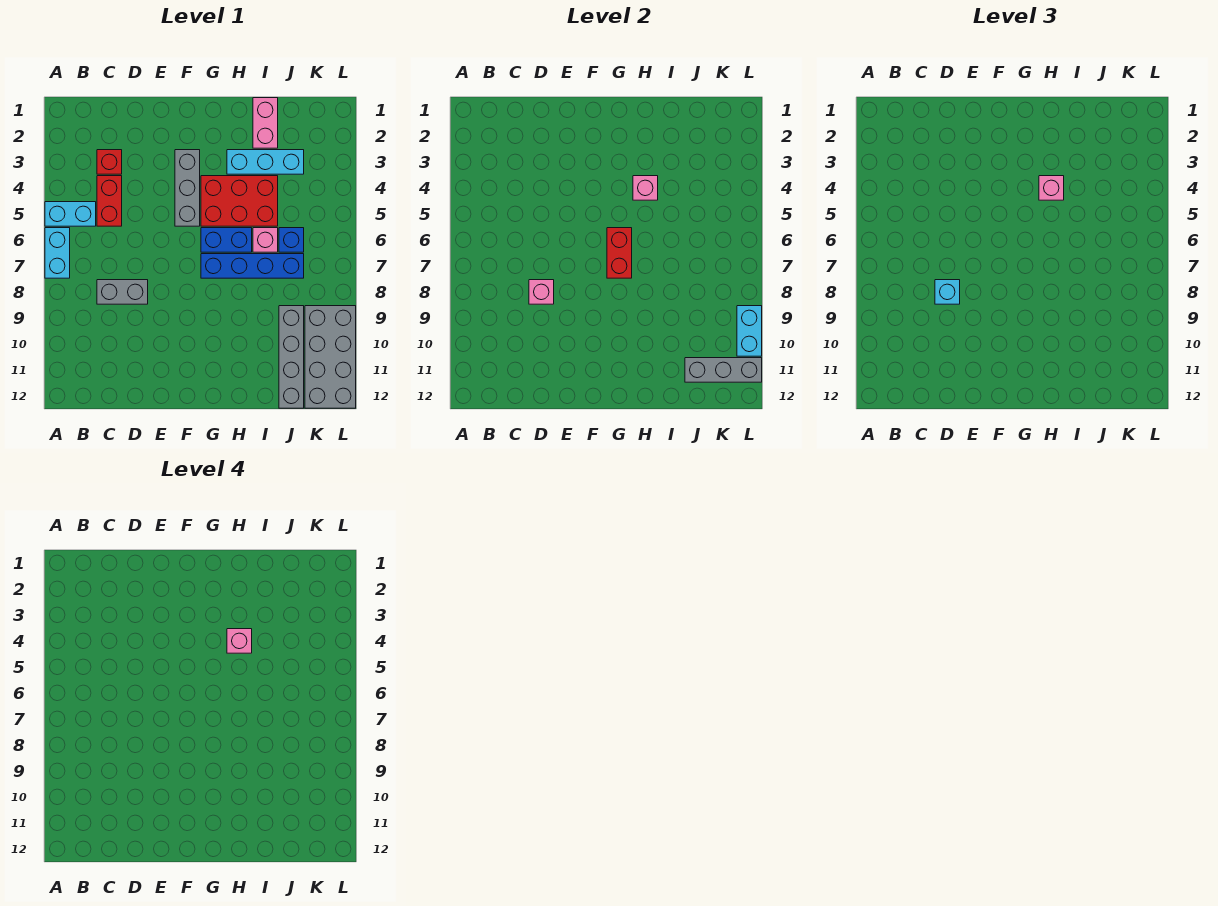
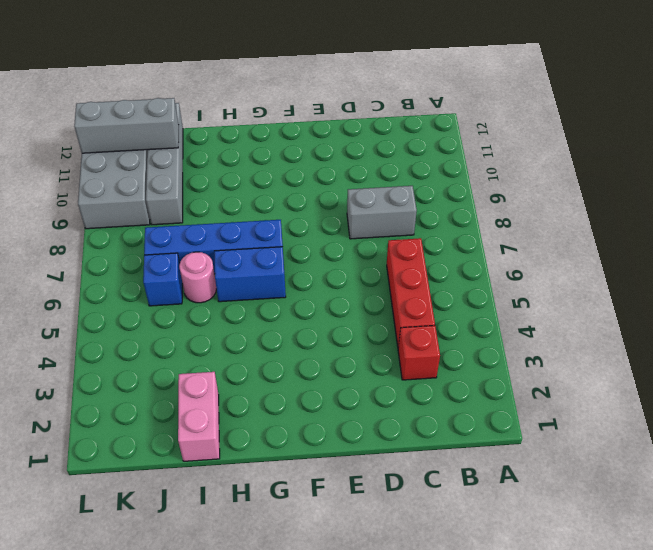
red 1x3 brick [387,238,435,347] -> red 1x2 brick [97,176,122,226]
pink 1x1 round brick [179,252,216,303] -> pink 1x1 brick [253,228,278,252]
none -> cyan 1x2 brick [45,202,96,226]
none -> cyan 1x2 brick [45,228,70,278]
none -> grey 1x3 brick [175,150,200,226]

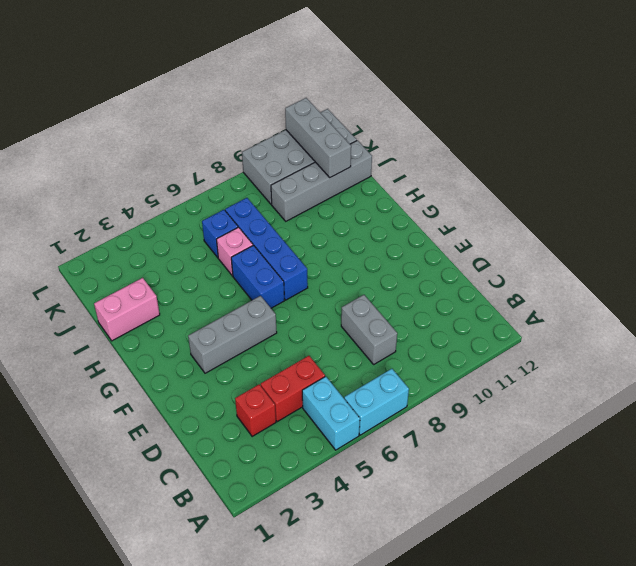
none -> red 2x3 brick [201,176,278,226]
none -> cyan 1x3 brick [227,150,304,174]
none -> pink 1x1 brick [529,280,554,304]

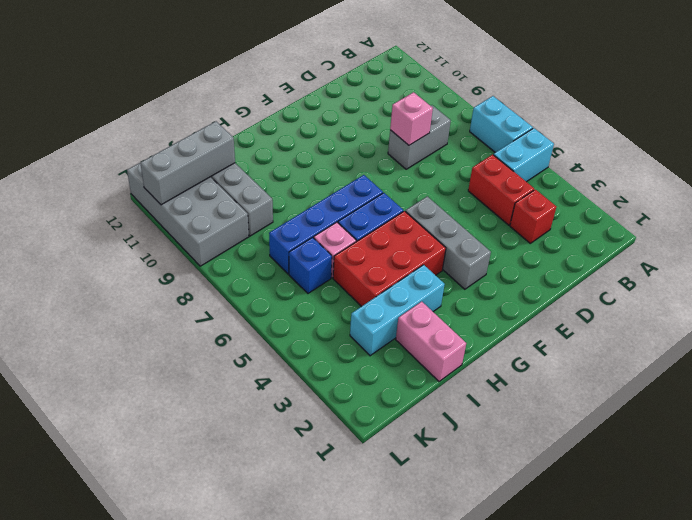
none -> red 1x2 brick [607,228,632,278]
none -> pink 1x1 brick [633,176,658,200]
none -> cyan 1x2 brick [737,306,762,356]

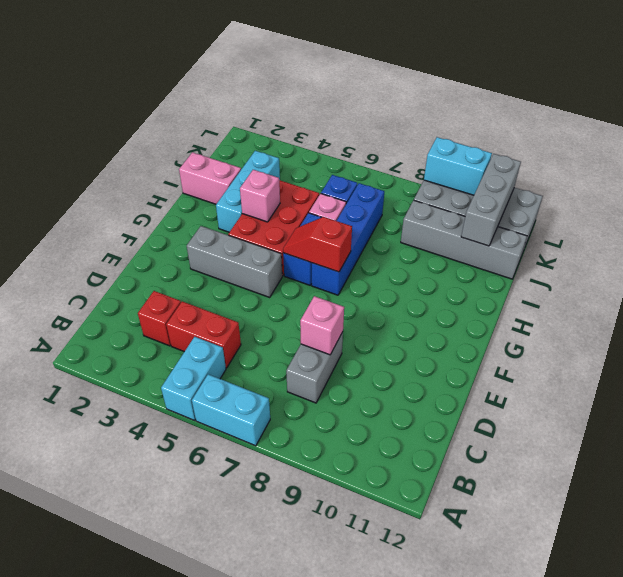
red 1x2 slope [283,217,352,272] -> red 1x2 brick [607,228,632,278]
none -> cyan 1x1 brick [935,280,960,304]
none -> pink 1x1 brick [1039,176,1064,200]
none -> pink 1x1 brick [227,629,252,653]

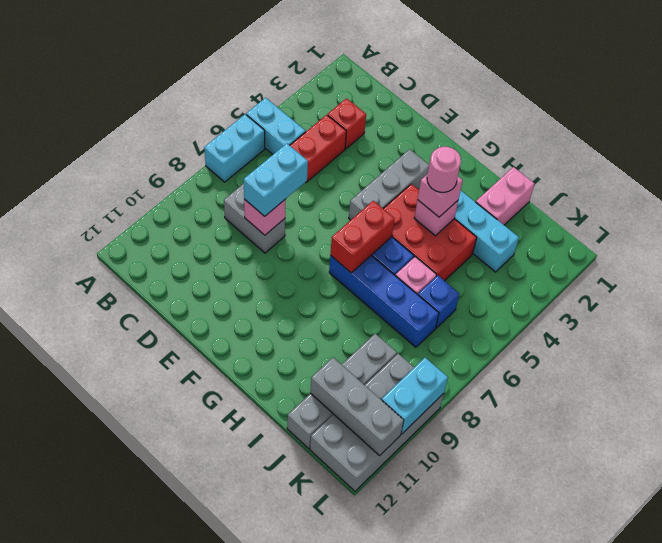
cyan 1x2 brick [243,143,308,216] -> cyan 1x1 brick [935,280,960,304]
pink 1x1 round brick [427,147,461,192] -> pink 1x1 brick [227,629,252,653]

